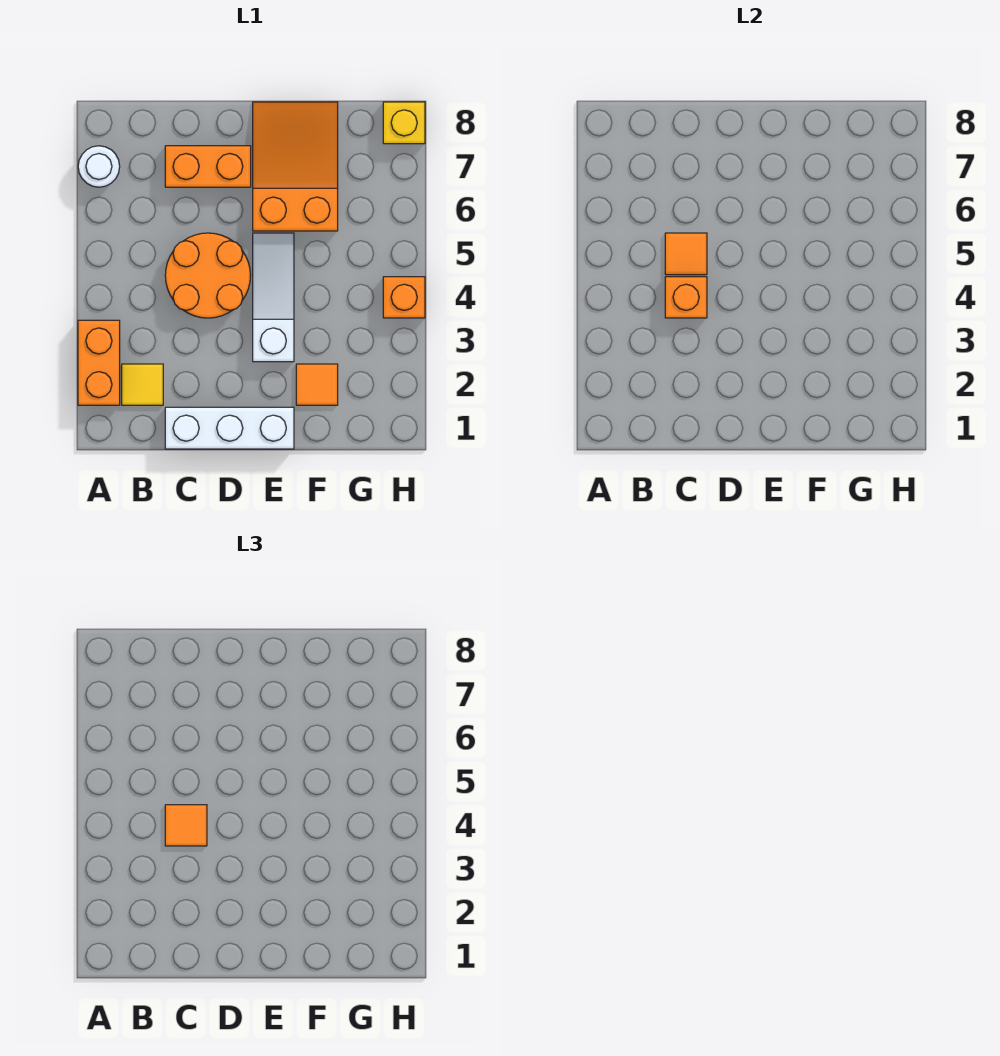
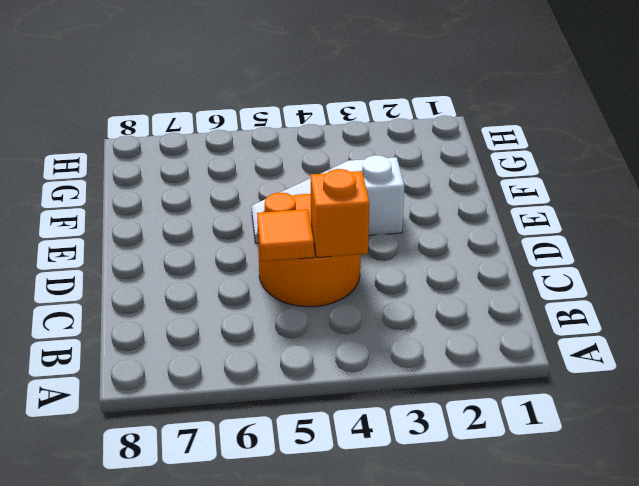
none -> orange 1x2 brick [78,320,120,405]
none -> white 1x1 round brick [78,146,120,187]
none -> yellow 1x1 tile [122,364,163,405]

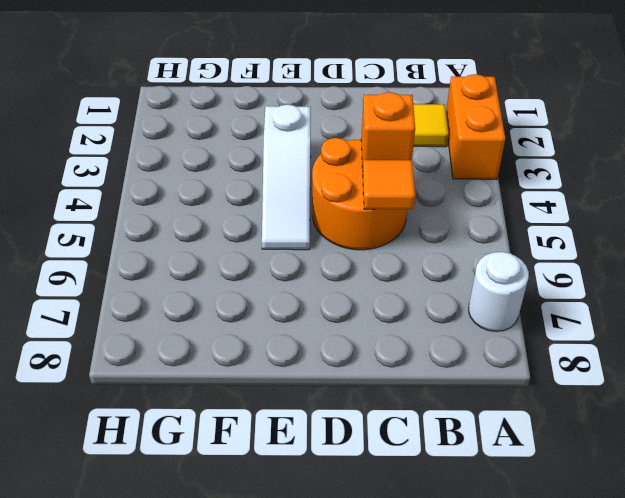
none -> white 1x3 brick [165,407,294,449]
none -> orange 1x2 brick [165,146,251,187]
none -> orange 2x3 slope [253,102,338,231]

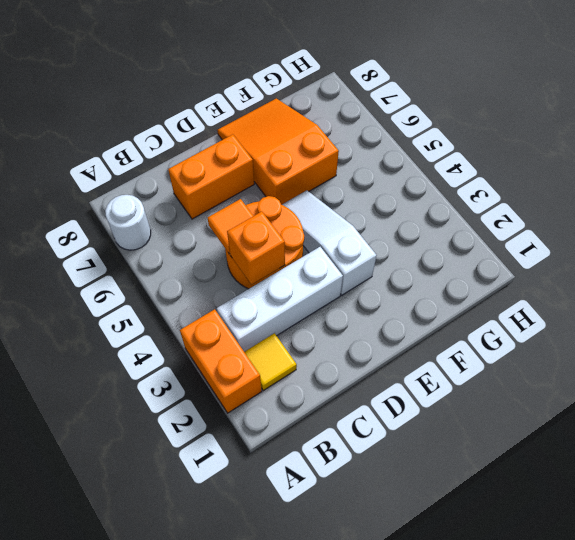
white 1x3 brick [217,247,343,352] -> white 1x3 brick moved to [165,407,294,449]
none -> orange 1x1 tile [296,364,338,405]
none -> orange 1x1 brick [383,277,425,318]
none -> yellow 1x1 brick [383,102,425,144]

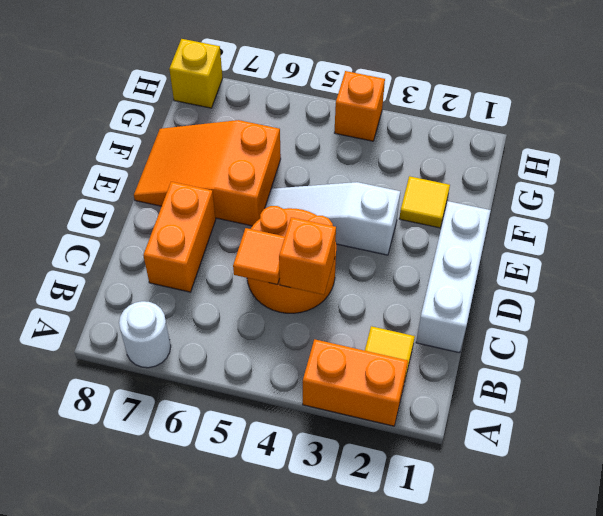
yellow 1x1 tile [399,176,450,228] -> orange 1x1 tile [296,364,338,405]
none -> orange 1x1 tile [165,805,207,846]

